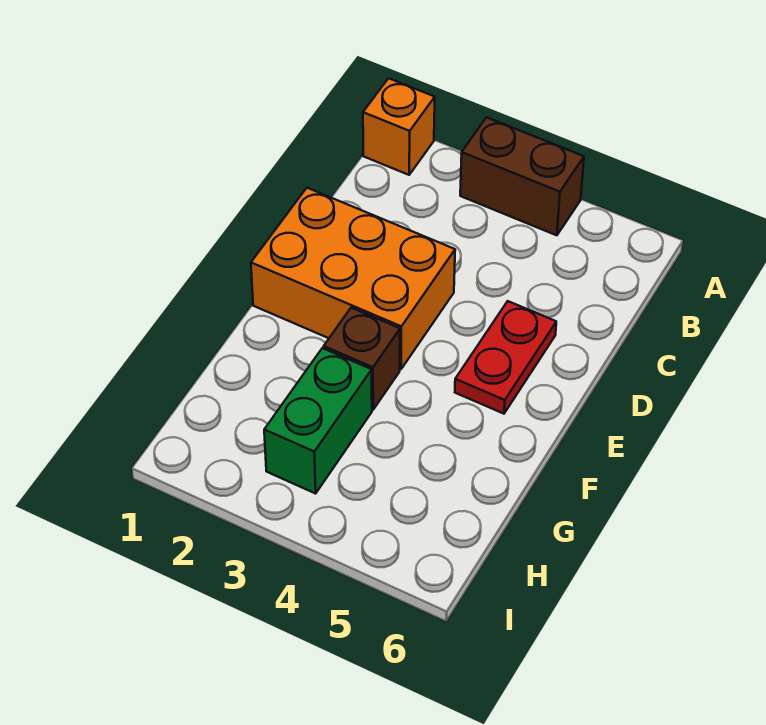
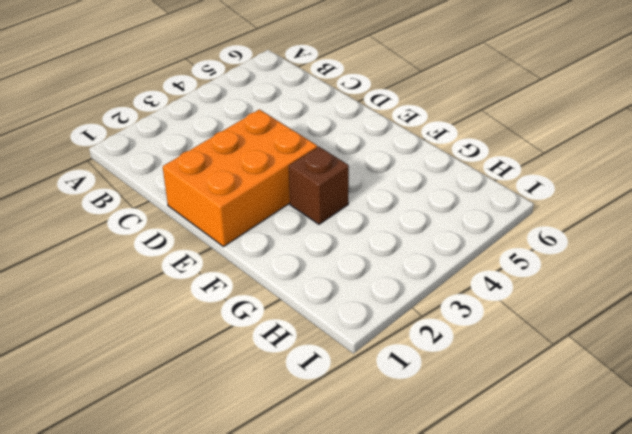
none -> orange 1x1 brick [363,78,435,175]
none -> brown 1x2 brick [460,117,584,235]

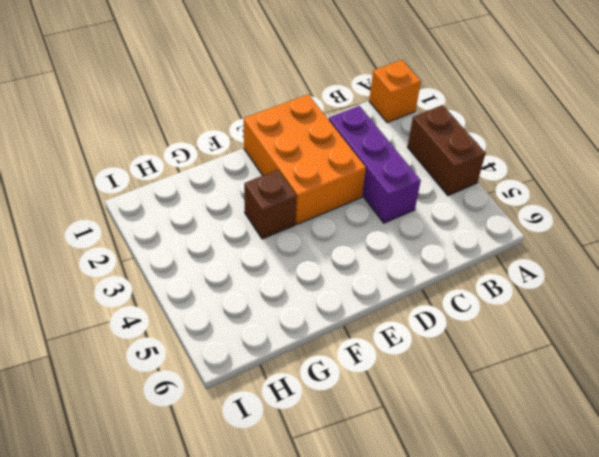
purple 1x3 brick [328,106,421,223] -> none
none -> red 1x2 plate [455,301,556,414]
none -> green 1x2 brick [264,348,372,494]

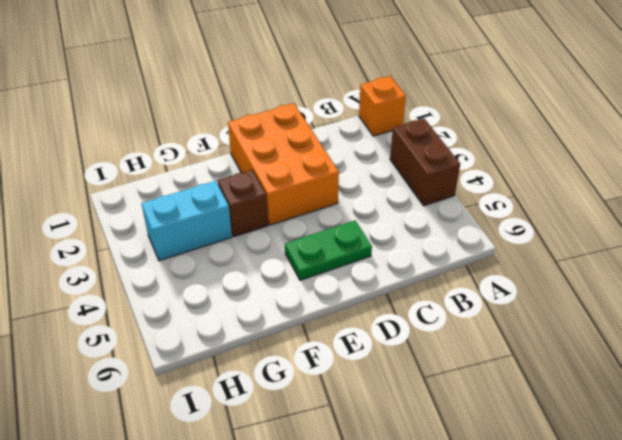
green 1x2 plate [285,221,372,280] -> red 1x2 plate [455,301,556,414]
cyan 1x2 brick [141,181,232,261] -> green 1x2 brick [264,348,372,494]

